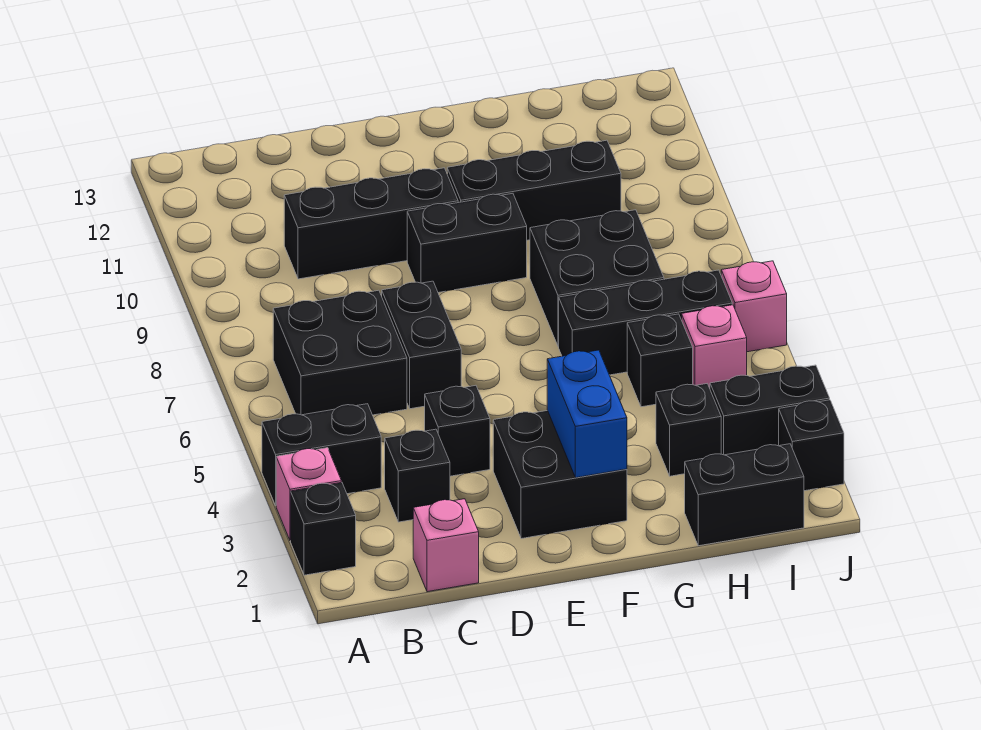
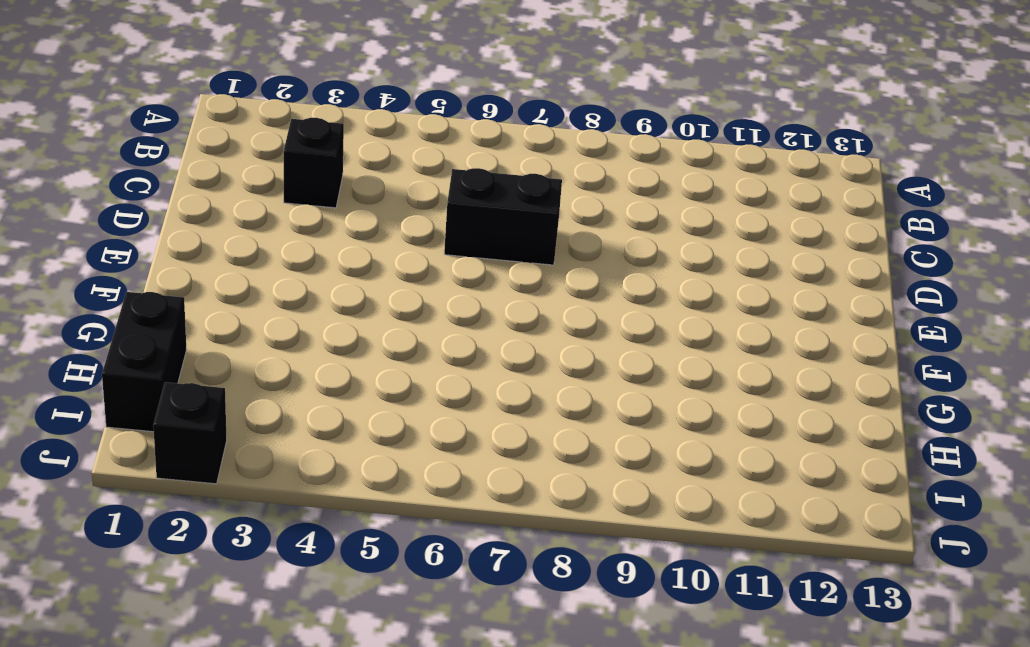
none -> black 1x1 brick [291,482,356,575]
none -> pink 1x1 brick [276,448,341,540]
none -> black 1x2 brick [262,404,381,505]

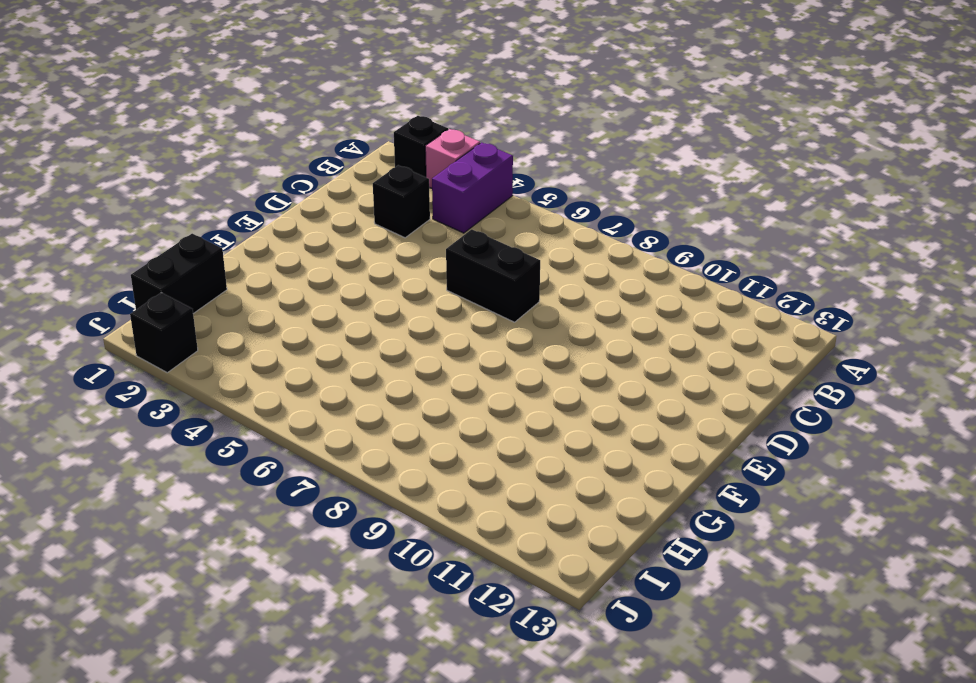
purple 1x2 brick [432,142,513,233] -> black 1x2 brick [262,404,381,505]
none -> black 2x2 brick [273,290,407,415]
none -> pink 1x1 brick [413,499,479,592]
none -> black 1x3 brick [284,168,458,279]

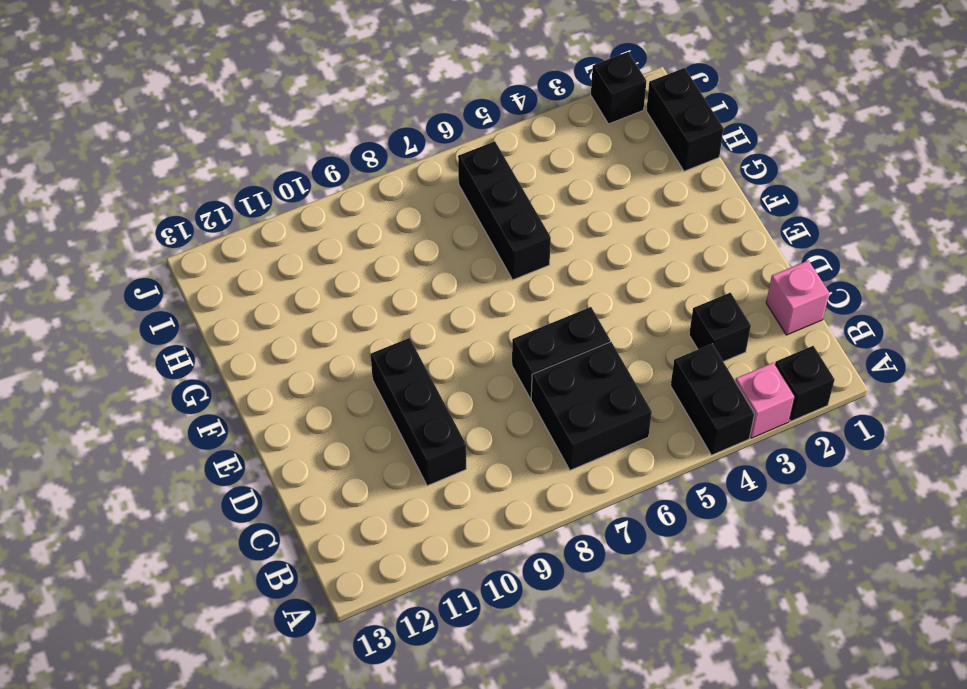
none -> black 1x1 brick [425,385,490,476]
none -> black 2x2 brick [493,411,627,539]
none -> black 1x2 brick [407,193,527,293]

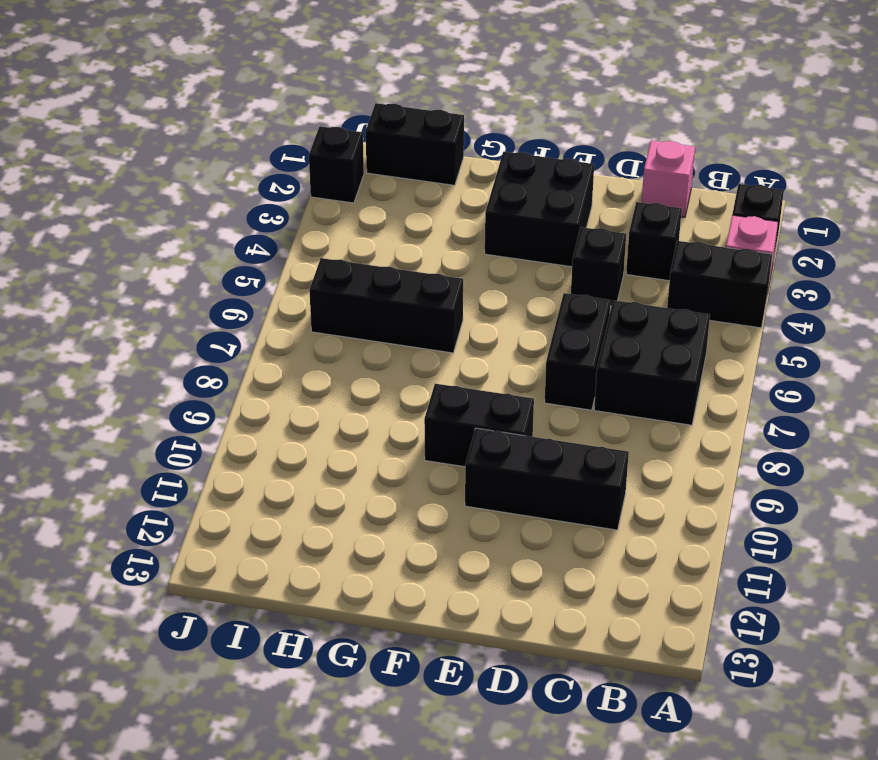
none -> black 1x3 brick [447,140,621,240]
none -> black 2x2 brick [530,210,664,347]
none -> black 1x1 brick [656,384,721,476]

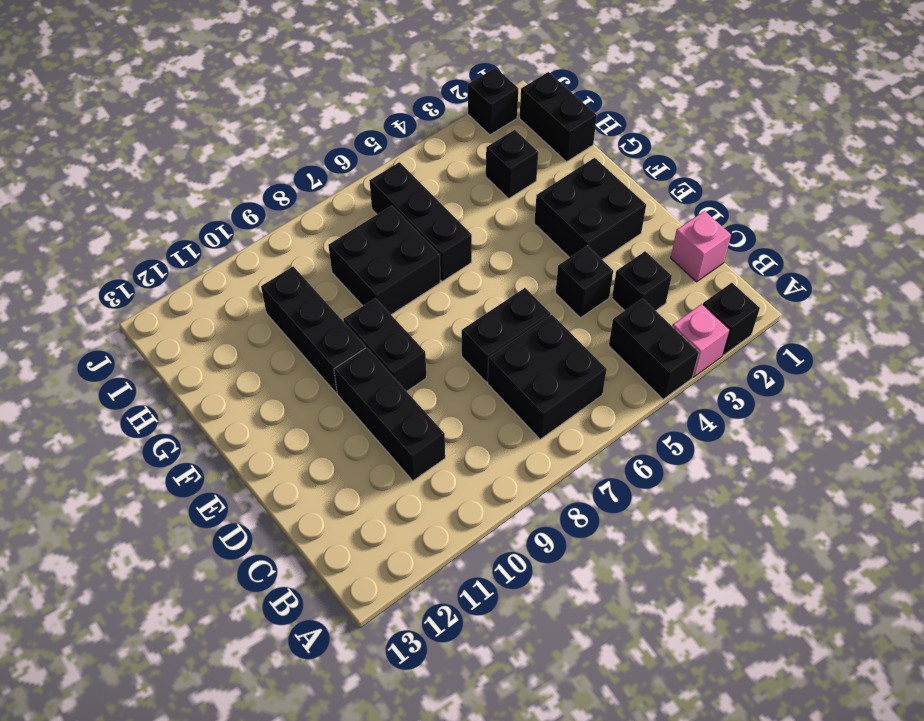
none -> black 1x1 brick [627,314,693,407]
none -> black 1x2 brick [710,365,830,455]
none -> pink 1x1 brick [682,305,747,388]

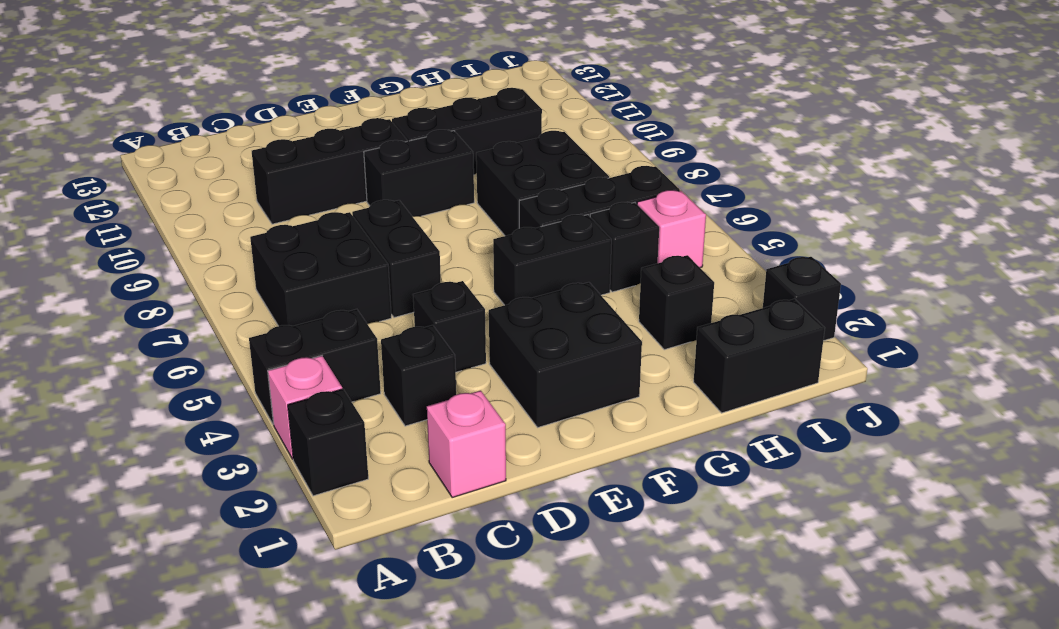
black 1x2 brick [493,215,612,305] -> black 1x2 brick moved to [710,365,830,455]
none -> pink 1x1 brick [721,261,787,352]
none -> blue 1x2 brick [547,350,627,478]

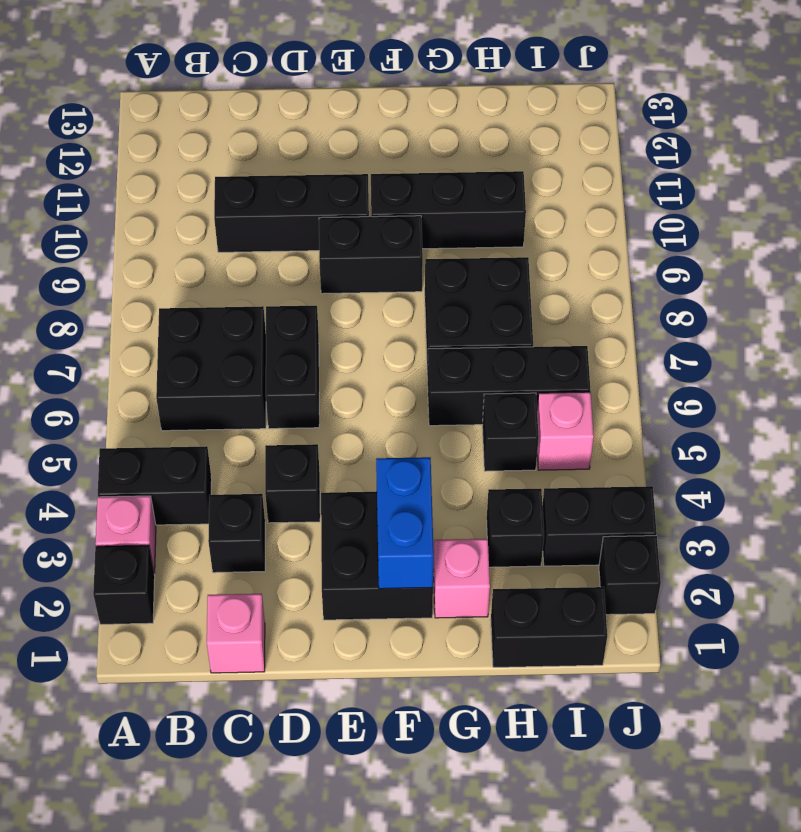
pink 1x1 brick [433,539,490,618] -> pink 1x1 brick moved to [721,261,787,352]

